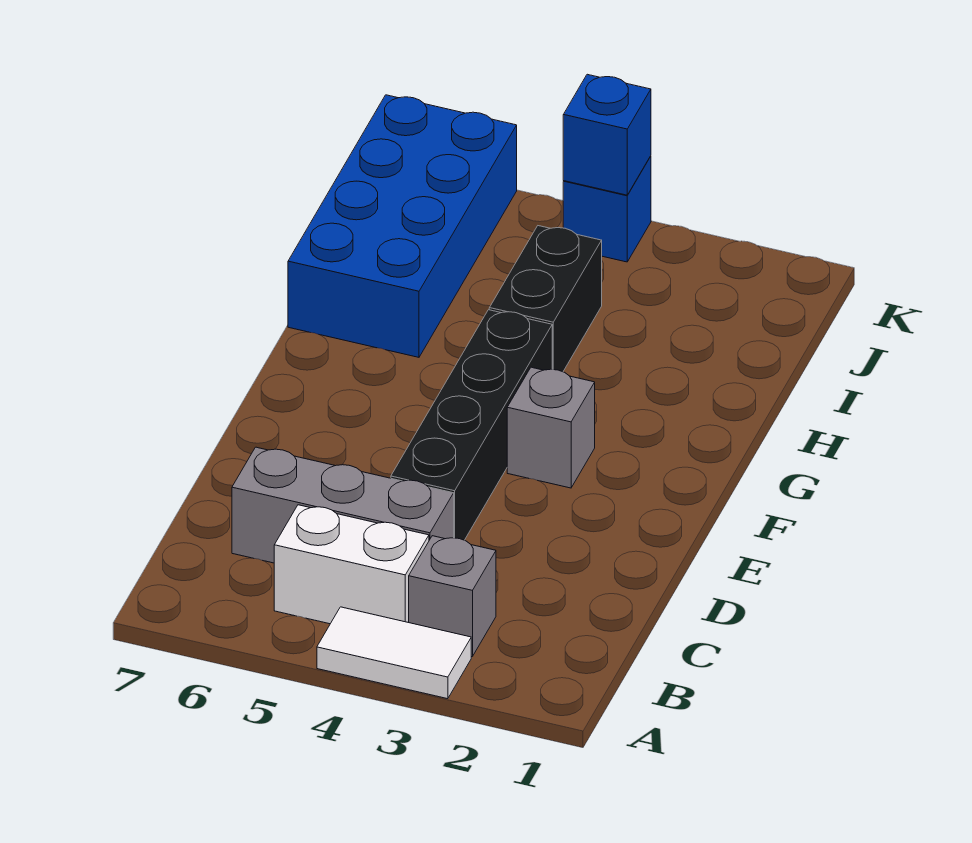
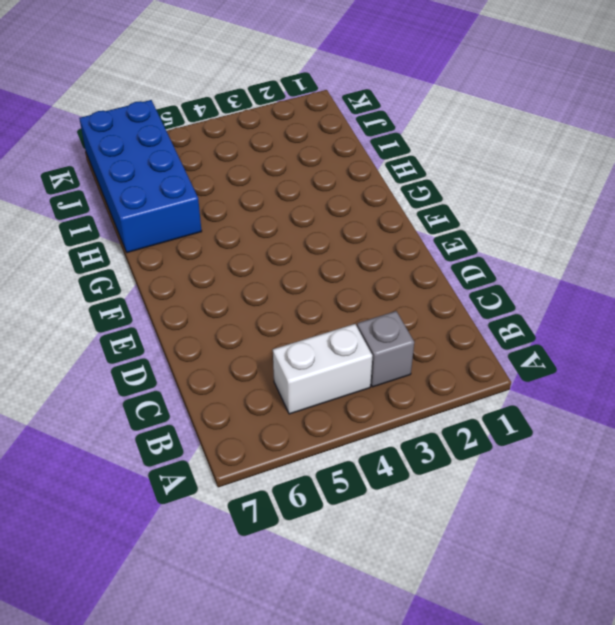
none -> white 1x2 tile [317,607,471,699]
none -> grey 1x3 brick [232,447,454,563]

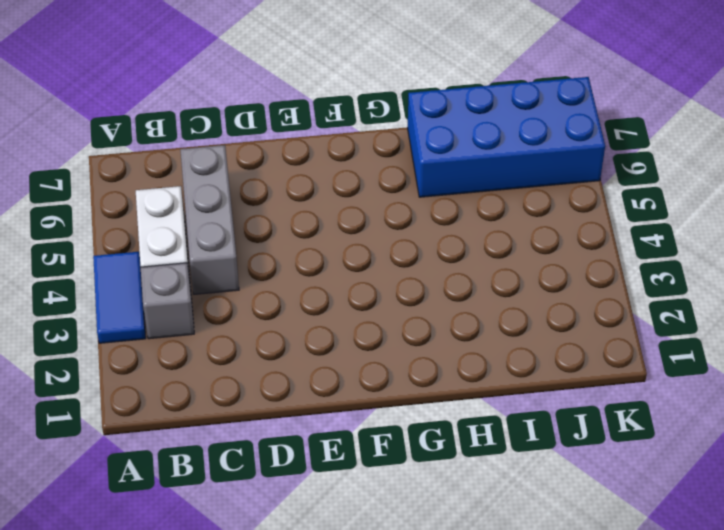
blue 1x2 tile [93,252,146,343] -> white 1x2 tile [317,607,471,699]
none -> black 1x4 brick [391,310,552,540]
none -> grey 1x1 brick [507,367,595,488]

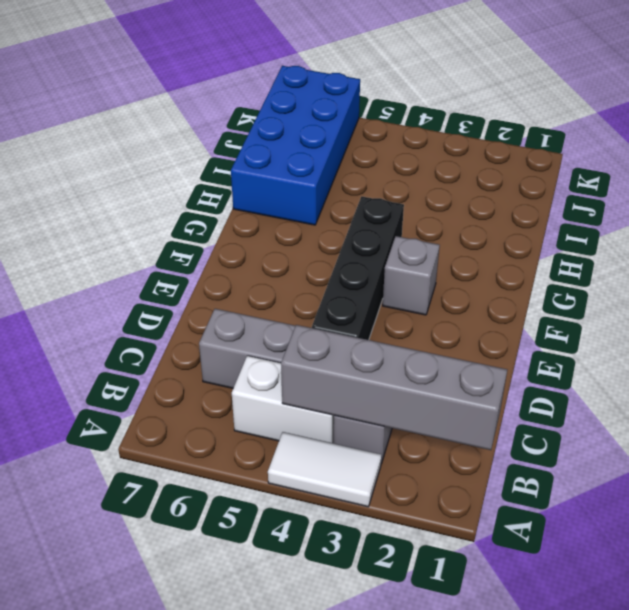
grey 1x4 brick [281,325,507,450] -> none
none -> black 1x2 brick [489,226,602,372]
none -> blue 1x1 brick [563,156,651,262]

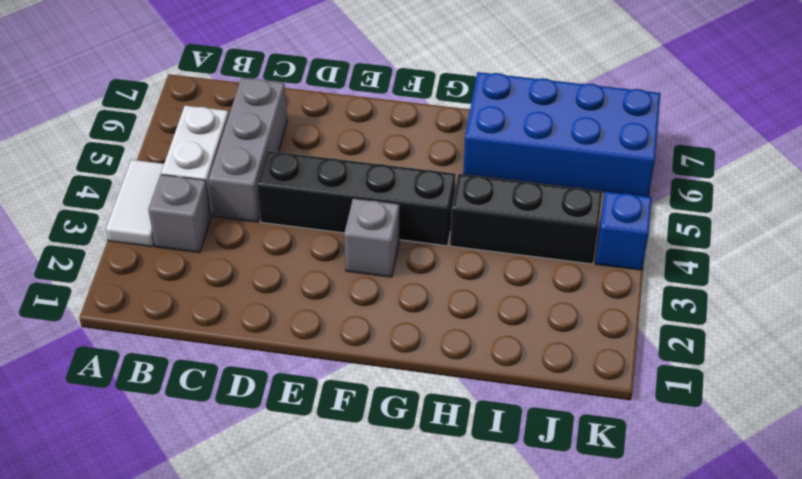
black 1x3 brick [450,174,602,264] -> black 1x2 brick [489,226,602,372]
none -> blue 1x1 brick [563,74,651,195]

